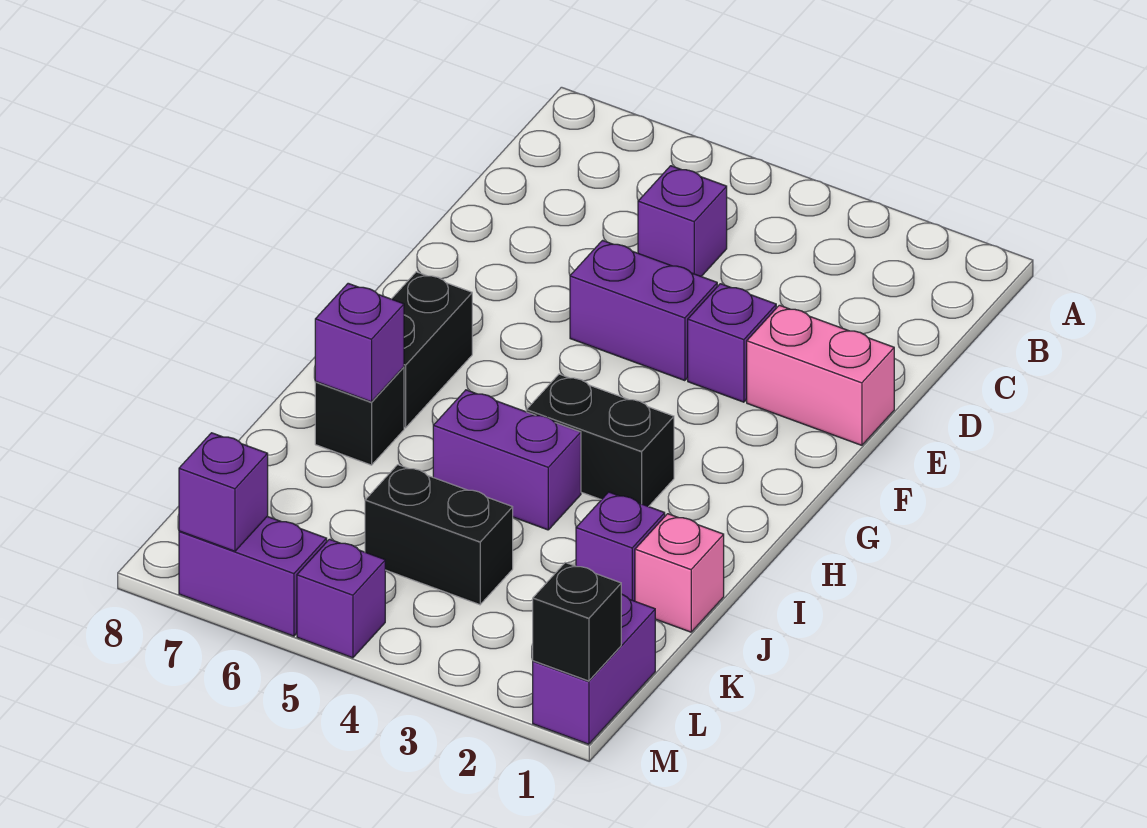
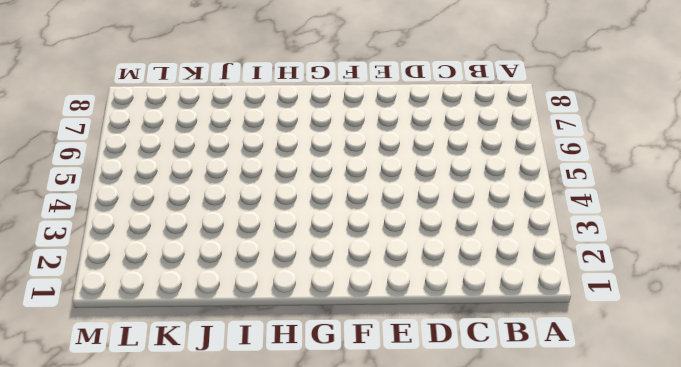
none -> purple 1x1 brick [638,166,727,276]
none -> pink 1x2 brick [747,305,894,445]
none -> purple 1x1 brick [688,284,776,402]

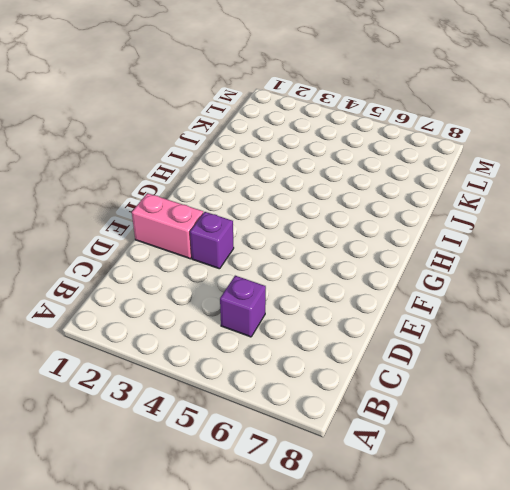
none -> purple 1x2 brick [570,240,717,381]
none -> black 1x2 brick [392,272,472,428]
none -> black 1x2 brick [526,374,674,507]

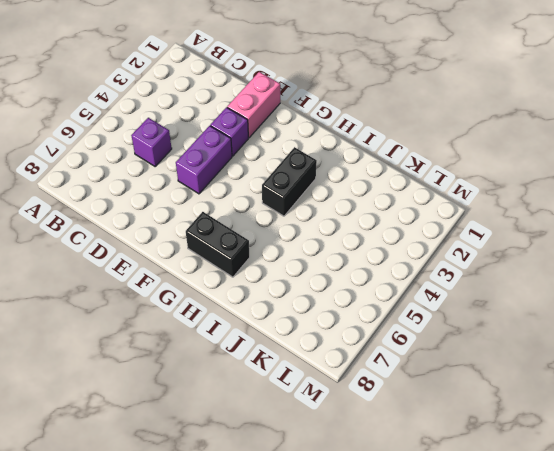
none -> purple 1x2 brick [433,390,581,530]
none -> black 1x1 brick [315,367,404,465]
none -> pink 1x1 brick [635,514,724,632]

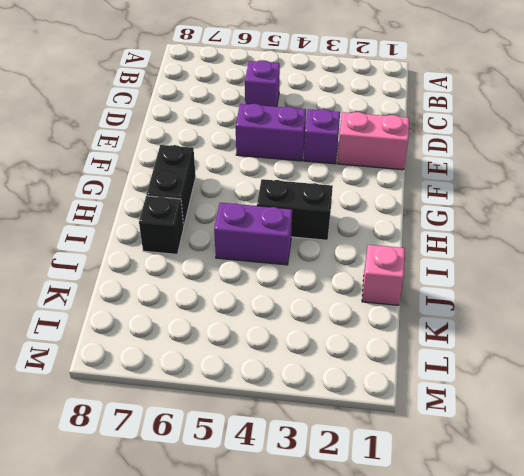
none -> purple 1x1 brick [576,492,665,601]
none -> black 1x2 brick [365,465,513,605]
none -> purple 1x2 brick [533,594,655,744]

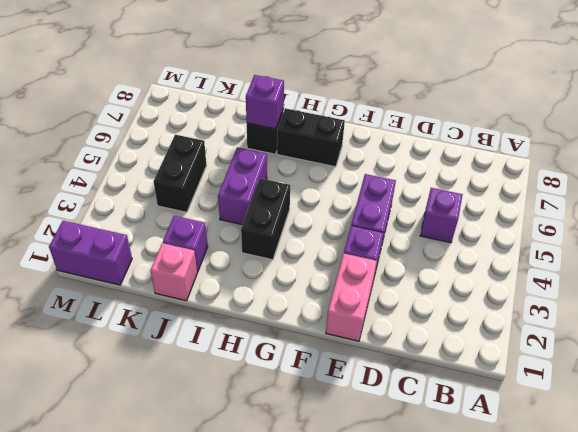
none -> purple 1x1 brick [297,539,385,658]
none -> purple 1x2 brick [179,517,327,636]
none -> black 1x1 brick [533,563,621,681]

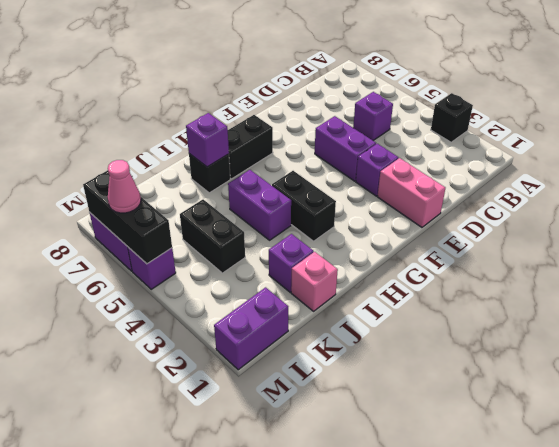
black 1x1 brick [431,93,473,142] -> black 1x1 brick moved to [533,563,621,681]
black 1x3 brick [83,170,172,264] -> purple 1x1 brick [179,433,268,551]
pink 1x1 cone [108,160,141,213] -> none

